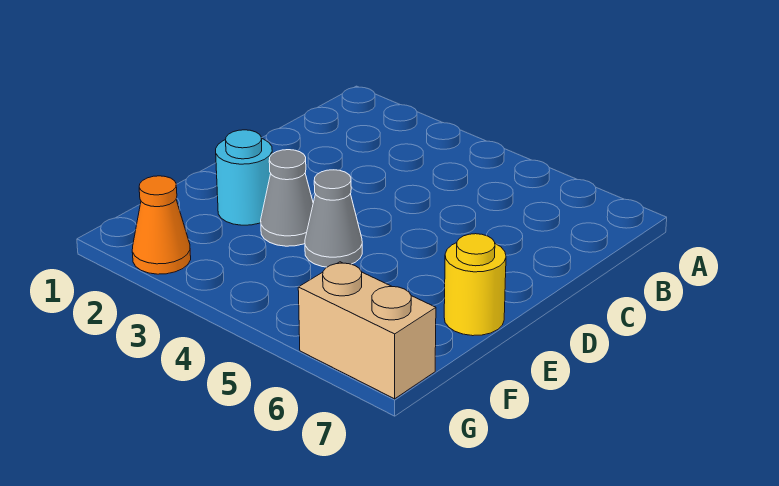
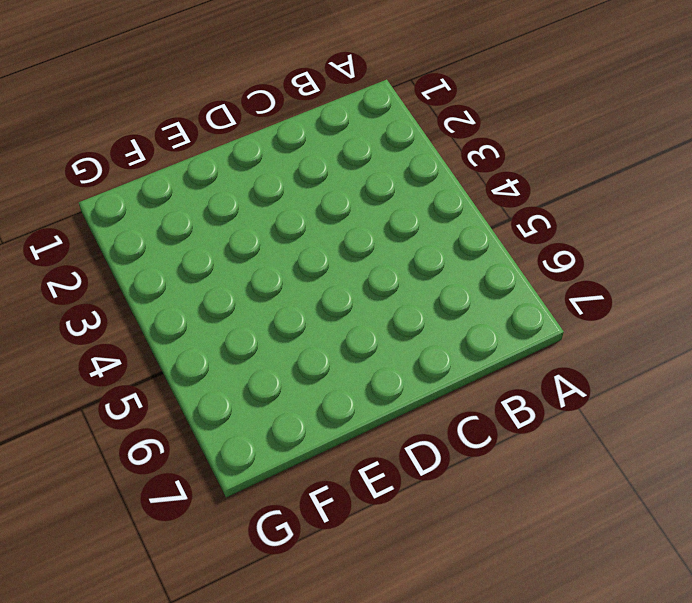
none -> cyan 1x1 round brick [216,130,272,225]
none -> grey 1x1 cone [261,150,313,246]

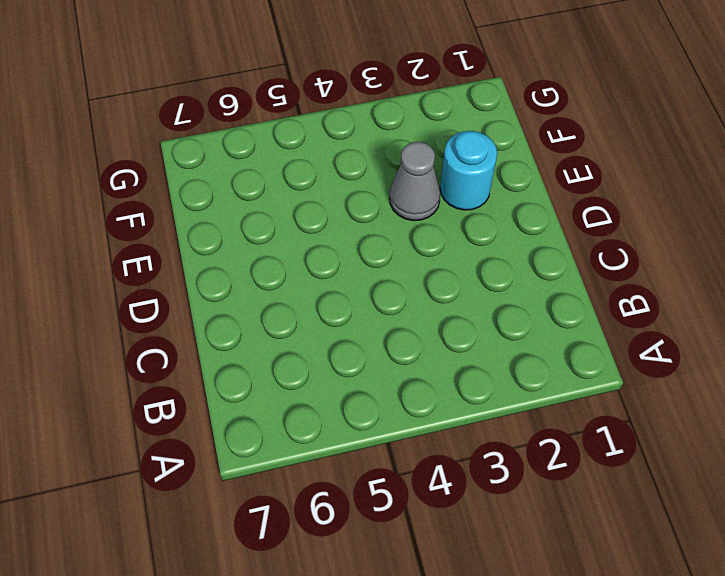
none -> grey 1x1 cone [305,170,362,267]
none -> yellow 1x1 round brick [444,234,506,336]

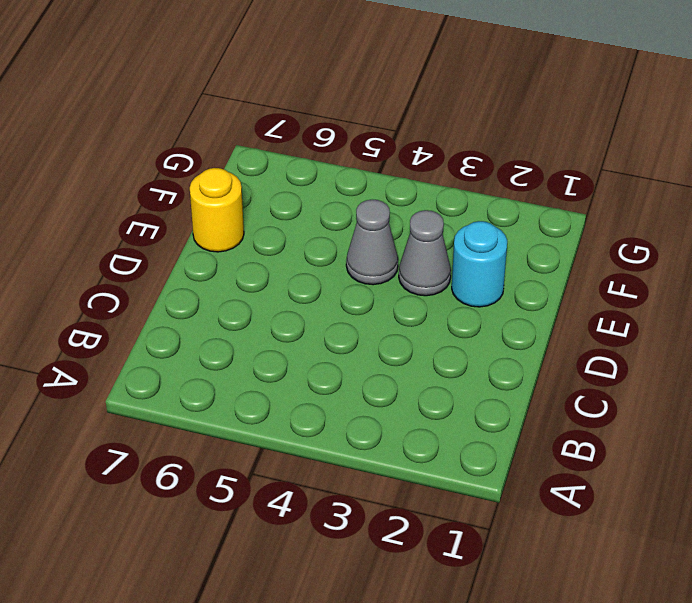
none -> orange 1x1 cone [132,176,191,274]
none -> tan 1x2 brick [298,262,436,399]

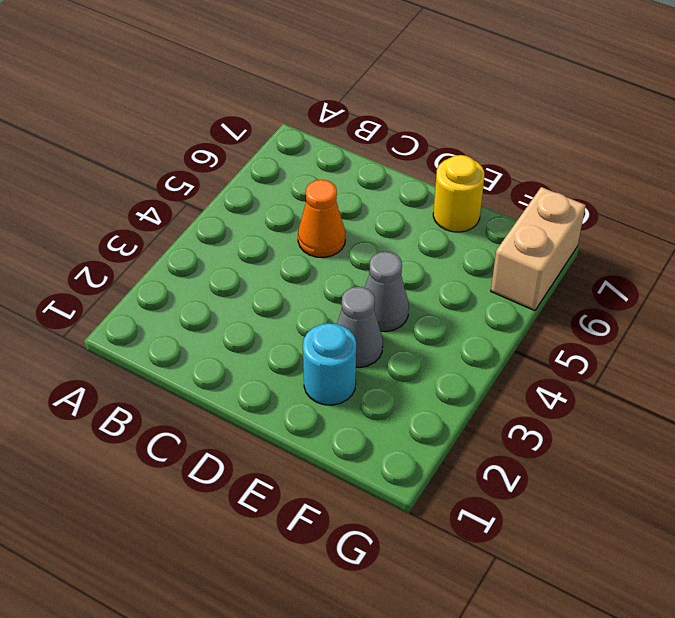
orange 1x1 cone [298,180,345,258] -> orange 1x1 cone moved to [132,176,191,274]

